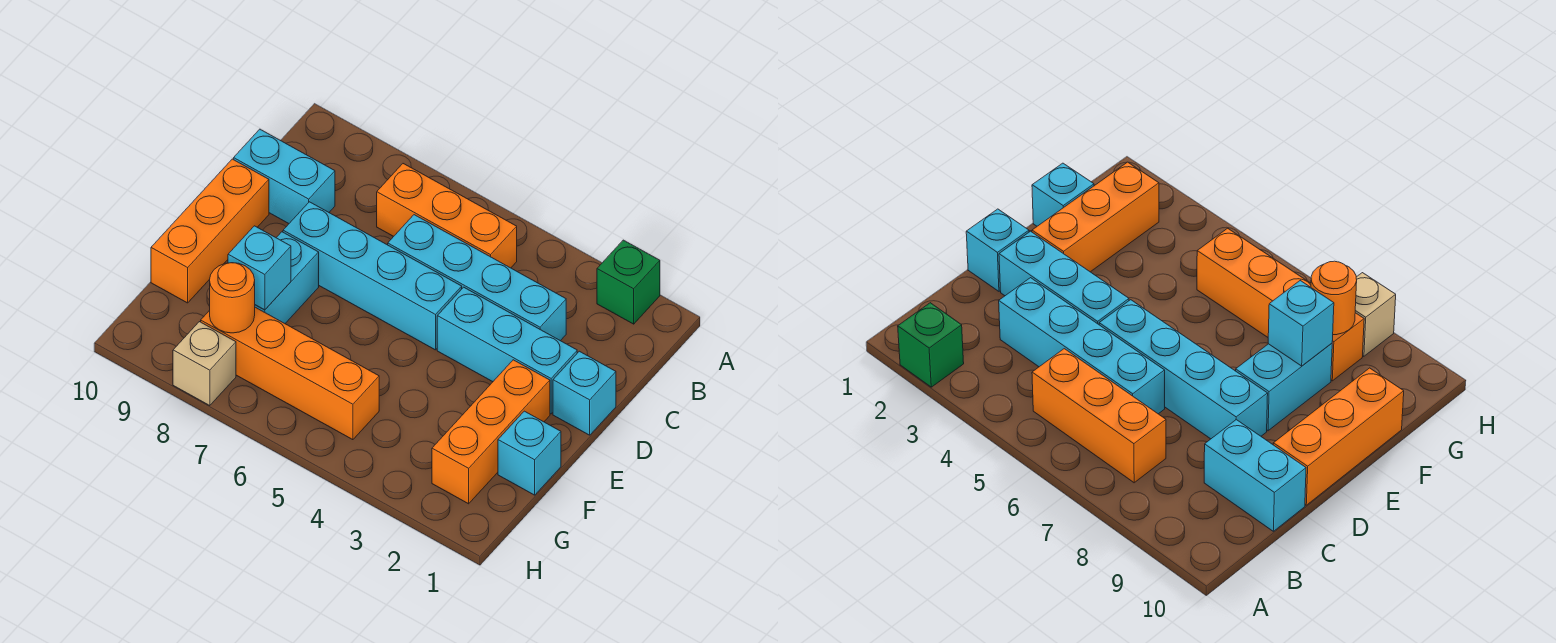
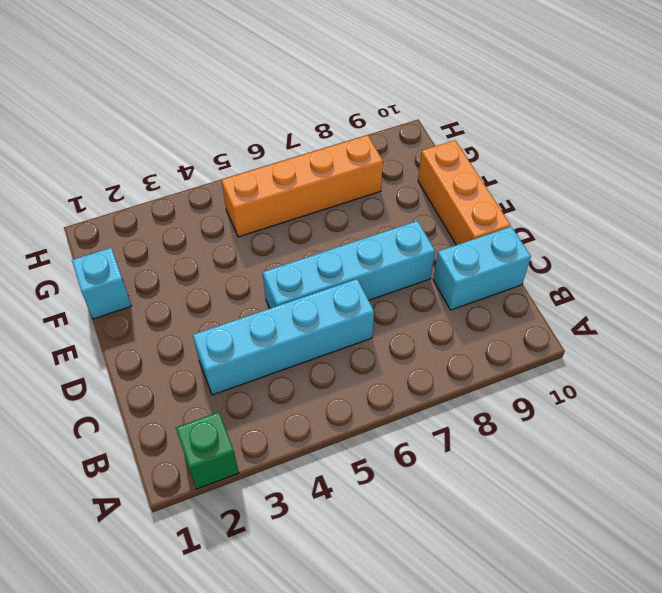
none -> orange 1x3 brick [377,164,517,268]
none -> cyan 1x1 brick [553,351,616,435]
none -> cyan 1x3 brick [437,287,577,414]

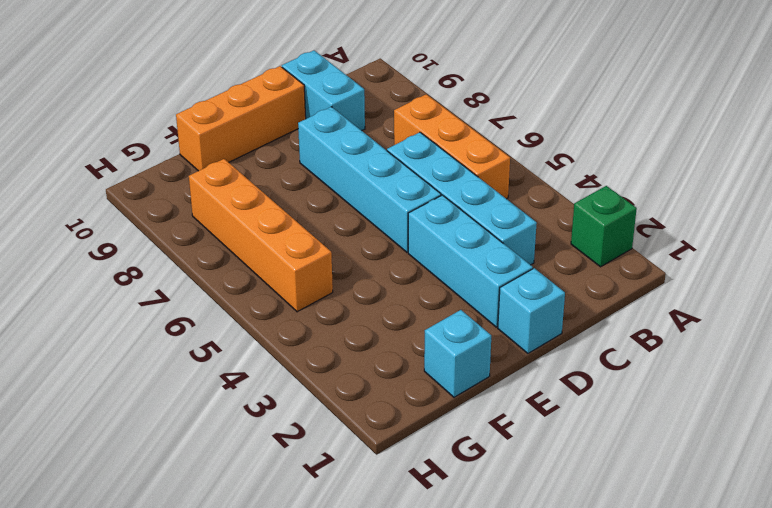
none -> orange 1x3 brick [432,360,550,504]
none -> cyan 1x2 brick [255,232,319,323]
none -> tan 1x1 brick [173,322,236,406]

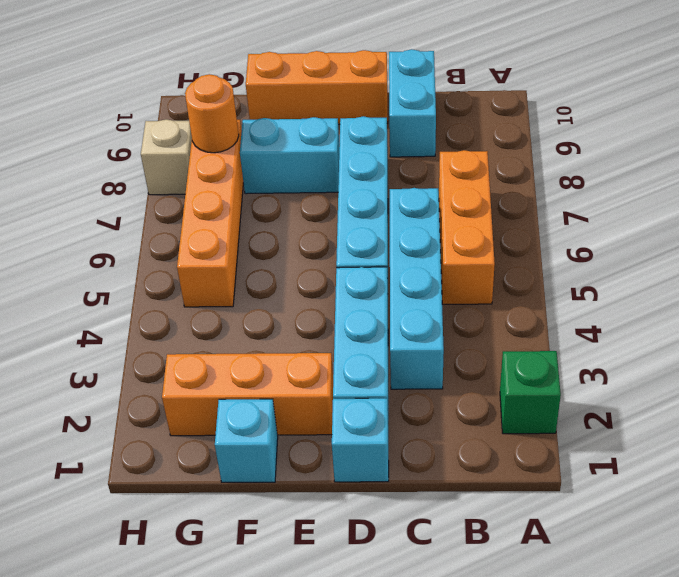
none -> cyan 1x1 brick [228,226,291,310]

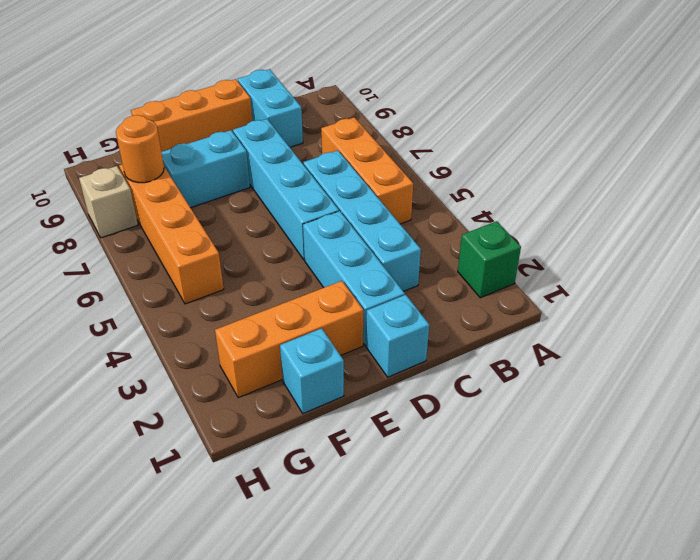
none -> cyan 1x1 brick [228,226,291,310]

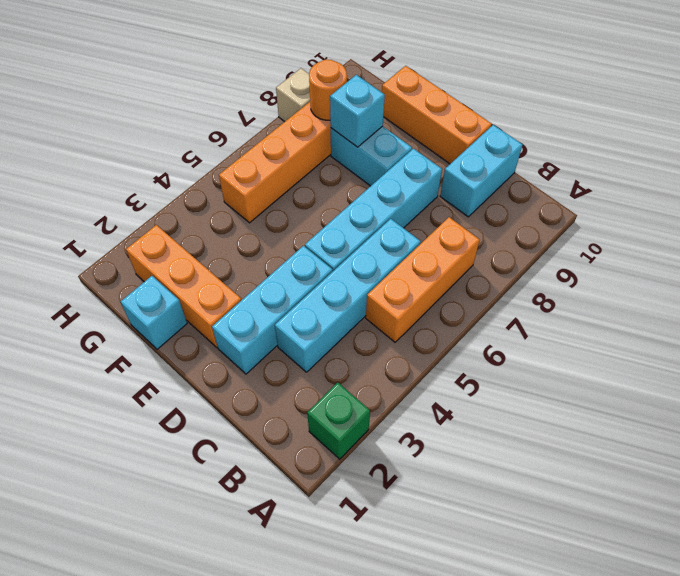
none -> cyan 1x1 brick [553,351,616,435]

